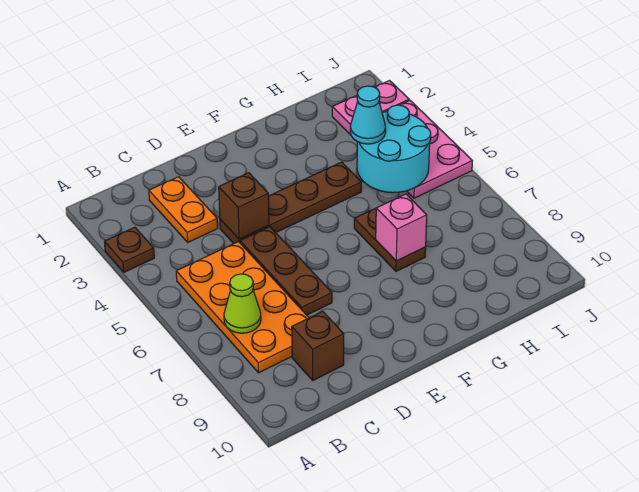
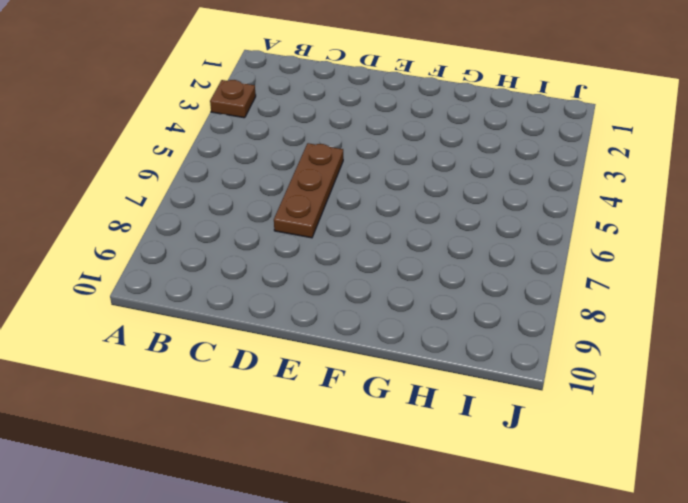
none -> orange 2x4 plate [176,242,309,373]
none -> orange 1x2 plate [149,177,218,242]
none -> brown 1x1 brick [292,311,344,380]

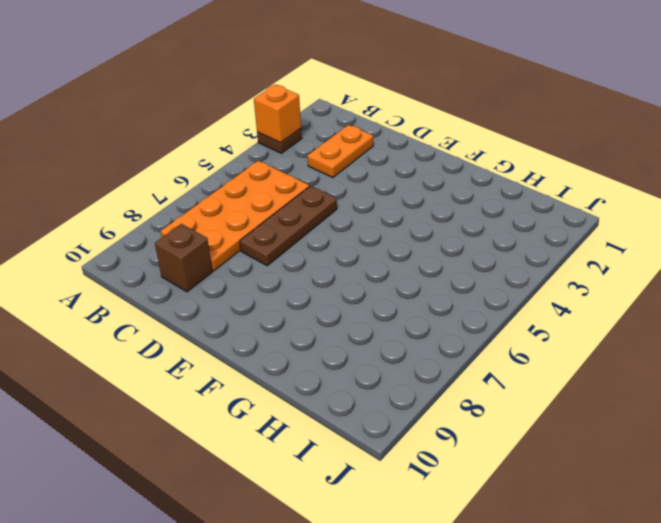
orange 1x1 brick [254,85,301,143] -> none
none -> brown 1x4 plate [220,162,361,244]
none -> brown 1x2 plate [354,208,426,271]
none -> pink 1x2 plate [332,81,409,135]

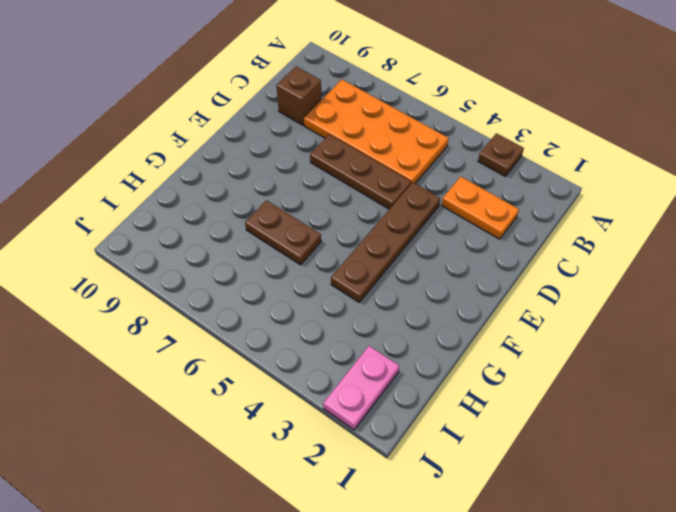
none -> pink 2x3 plate [386,101,472,198]
none -> lime 1x1 cone [224,274,261,333]
none -> brown 1x1 brick [219,173,269,239]

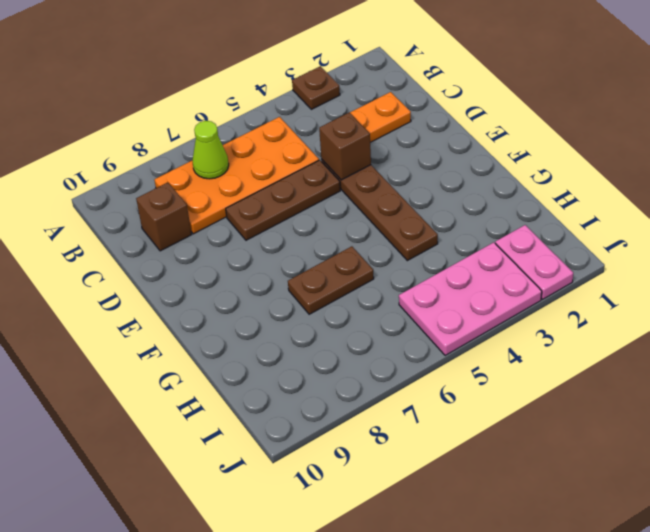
none -> pink 1x1 brick [376,194,427,261]
none -> cyan 2x2 round brick [357,105,431,193]
none -> cyan 1x1 cone [350,86,386,144]

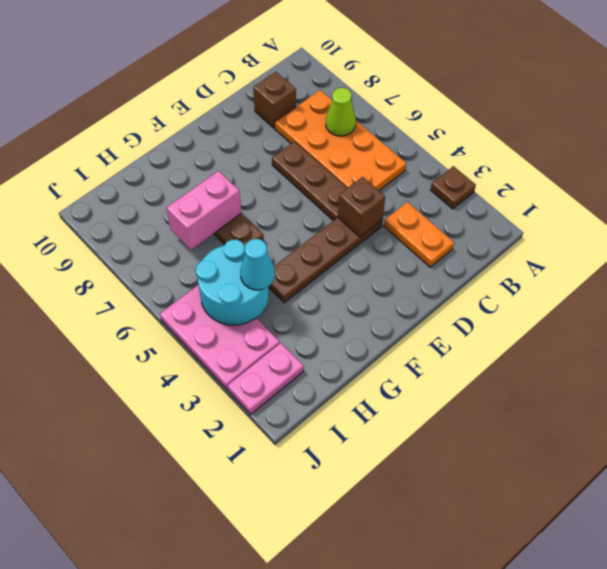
pink 1x2 brick [166,171,241,250] -> pink 1x1 brick [376,194,427,261]

